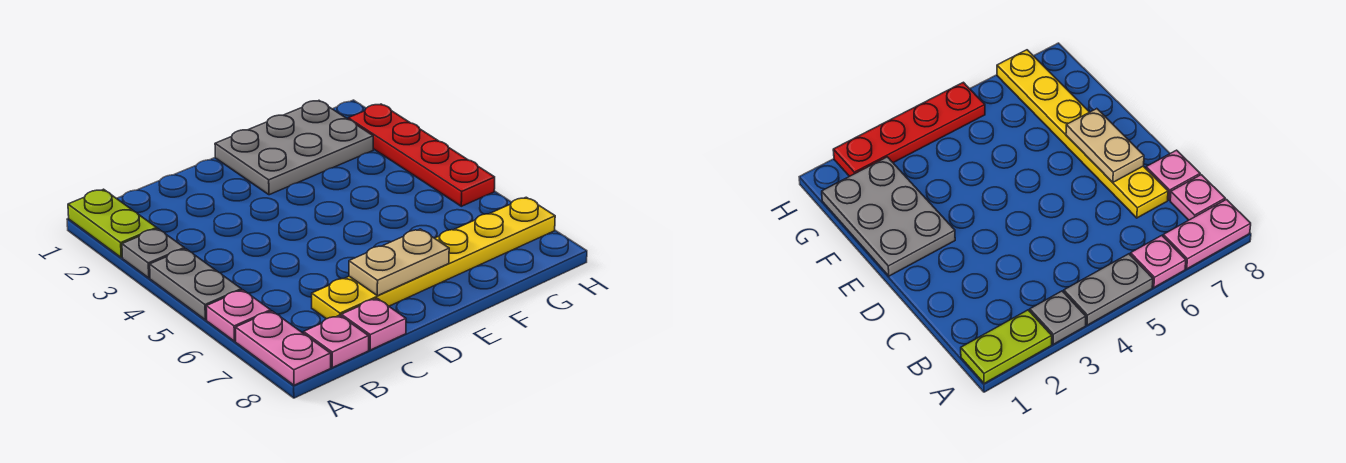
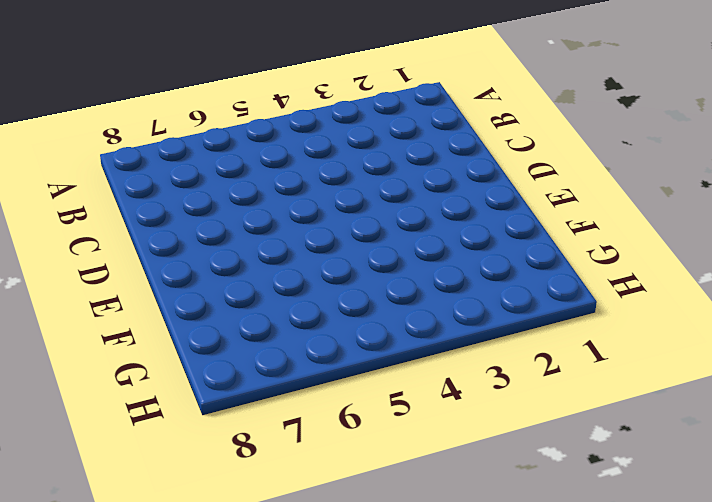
none -> lime 1x2 plate [68,189,157,258]
none -> grey 1x1 plate [122,229,184,278]

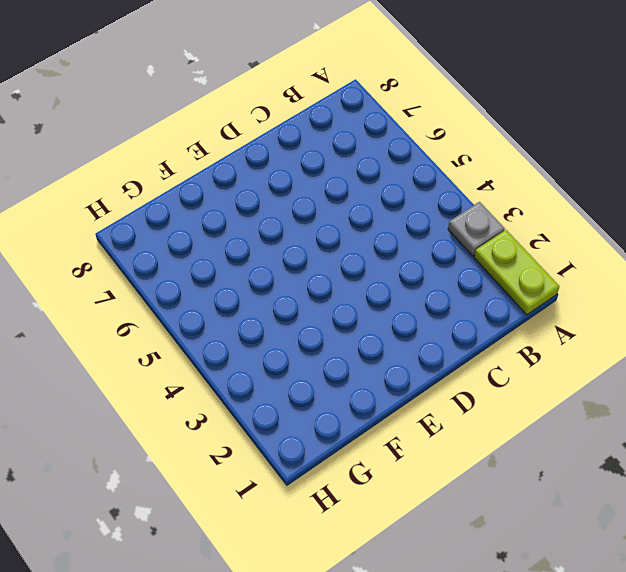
none -> grey 1x2 plate [150,249,241,320]
none -> pink 1x1 plate [206,290,271,341]

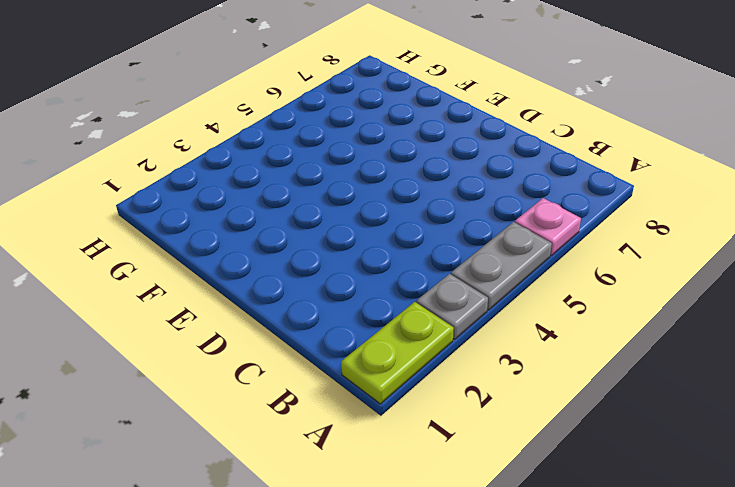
none -> pink 1x2 plate [236,311,331,385]
none -> pink 1x1 plate [304,315,369,368]

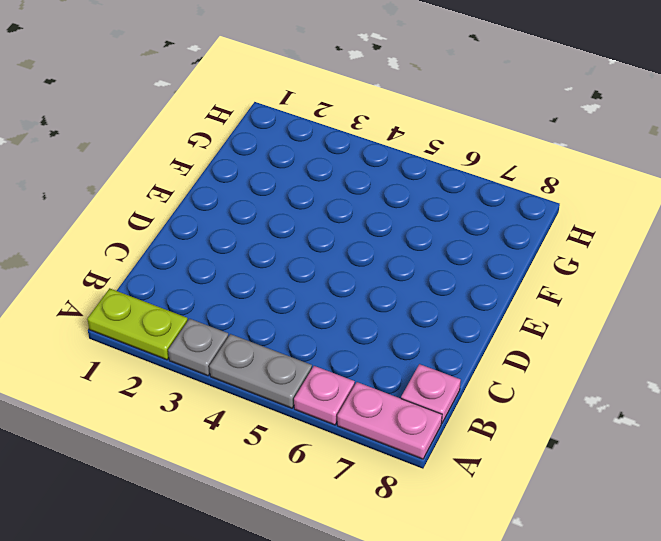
none -> yellow 1x6 plate [312,197,555,319]
none -> pink 1x1 plate [341,298,406,350]

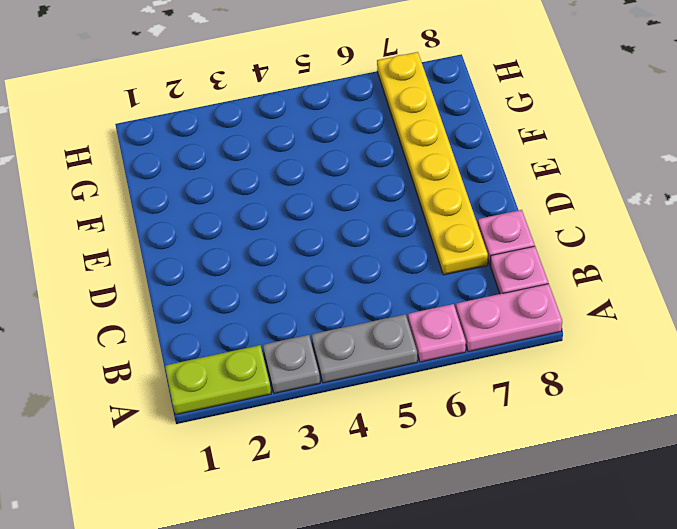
none -> grey 2x3 plate [215,101,373,195]
none -> red 1x4 plate [348,104,495,206]

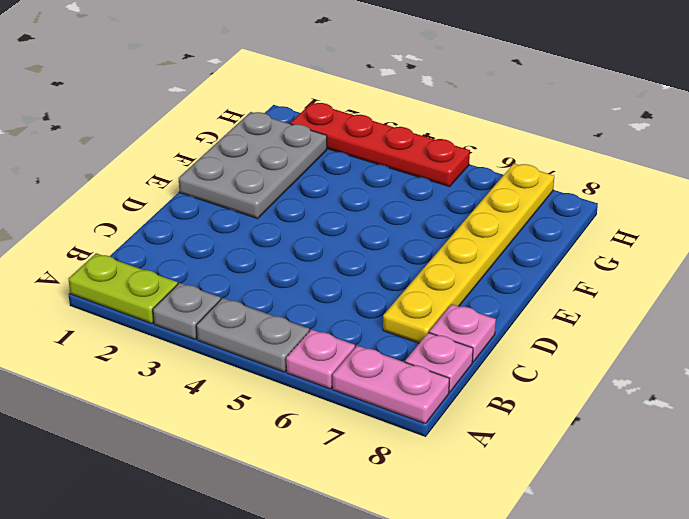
none -> tan 1x2 plate [349,229,449,296]

